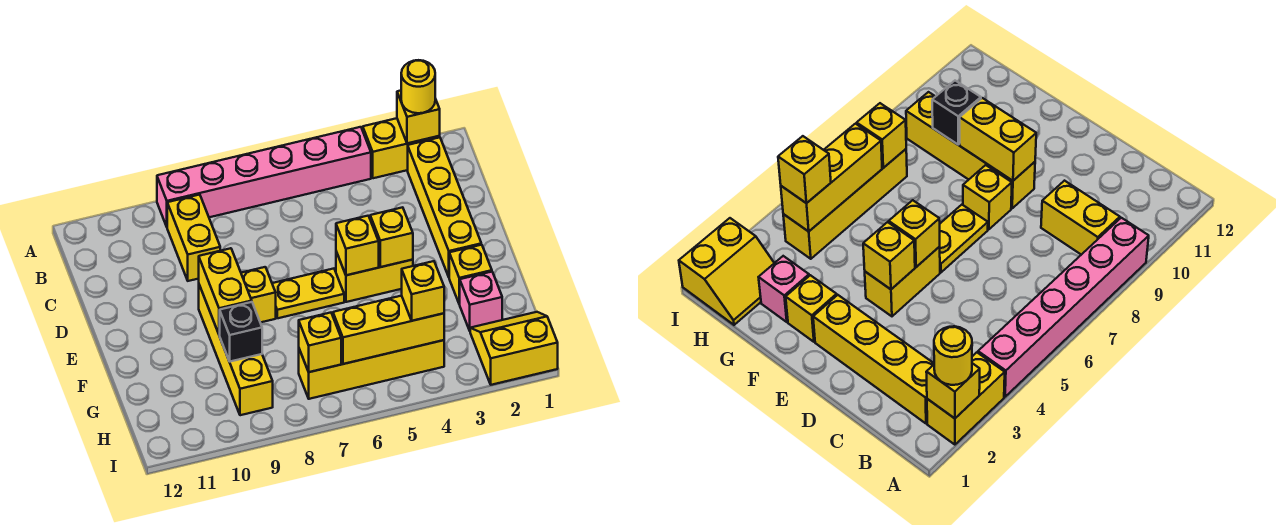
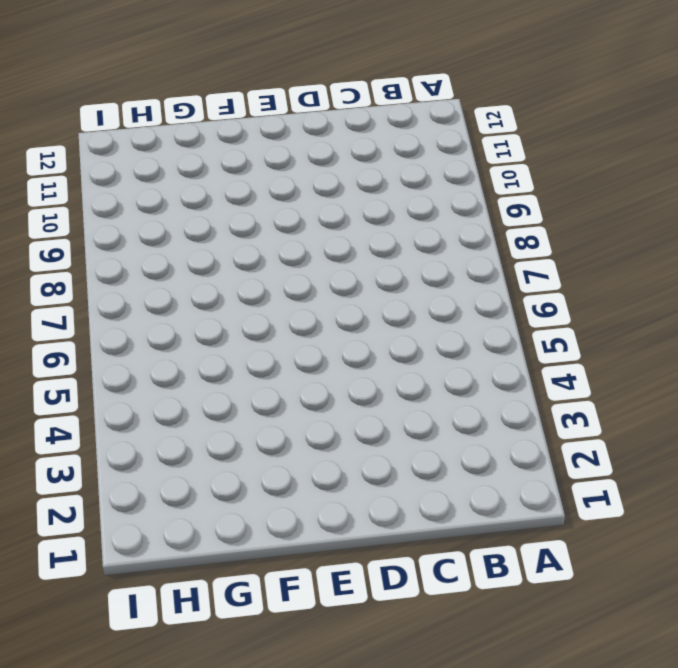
none -> yellow 1x2 brick [363,118,440,178]
none -> pink 1x6 brick [157,127,371,226]
none -> yellow 1x4 brick [408,137,481,277]

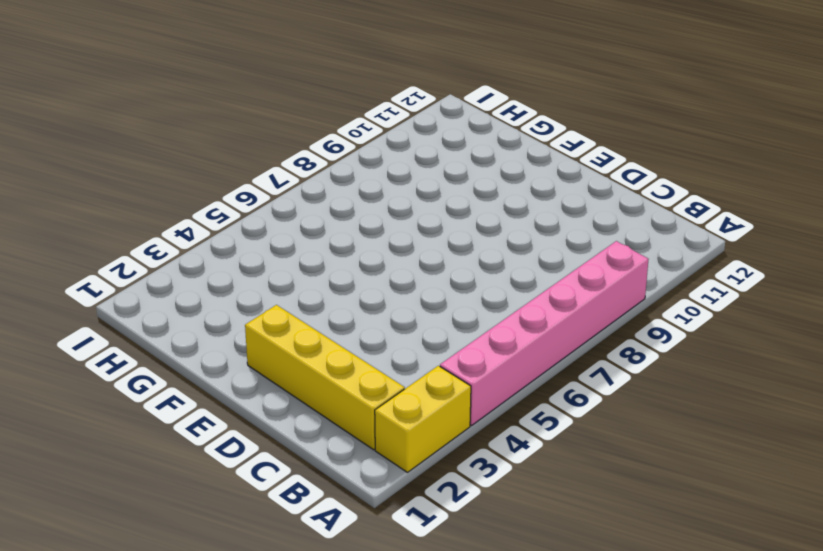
none -> yellow 1x2 brick [167,195,220,281]
none -> yellow 1x2 brick [336,252,413,302]
none -> yellow 1x2 plate [272,269,344,318]

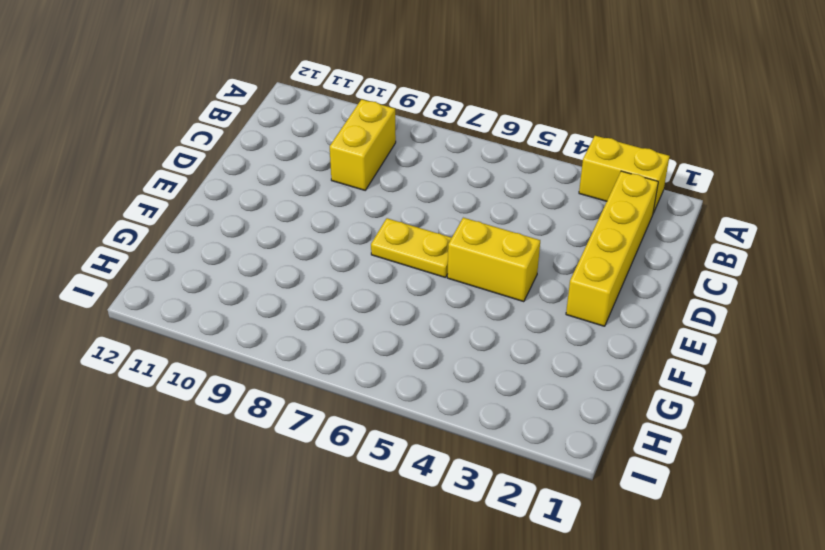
none -> pink 1x6 brick [157,127,371,226]
none -> yellow 1x1 brick [241,267,276,323]
none -> yellow 1x4 brick [199,285,273,415]

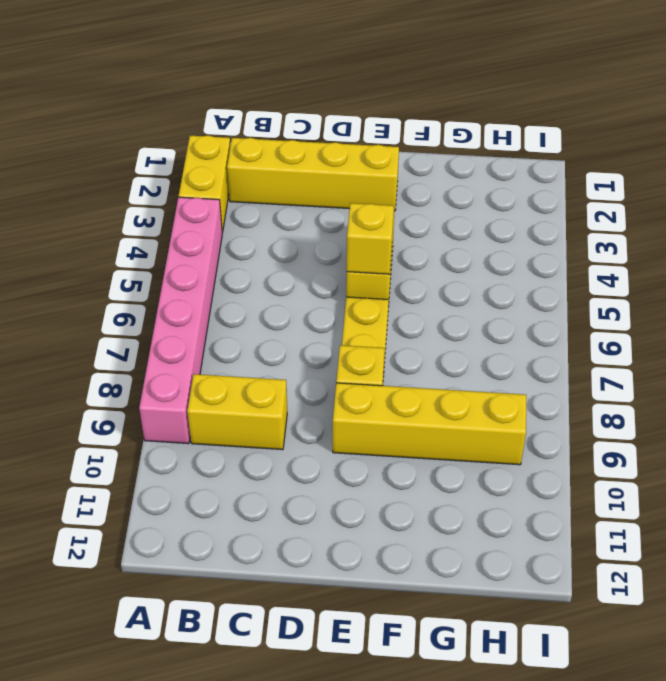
none -> yellow 1x1 brick [449,245,492,304]
none -> pink 1x1 brick [460,272,502,331]
none -> yellow 2x2 slope [470,312,558,385]

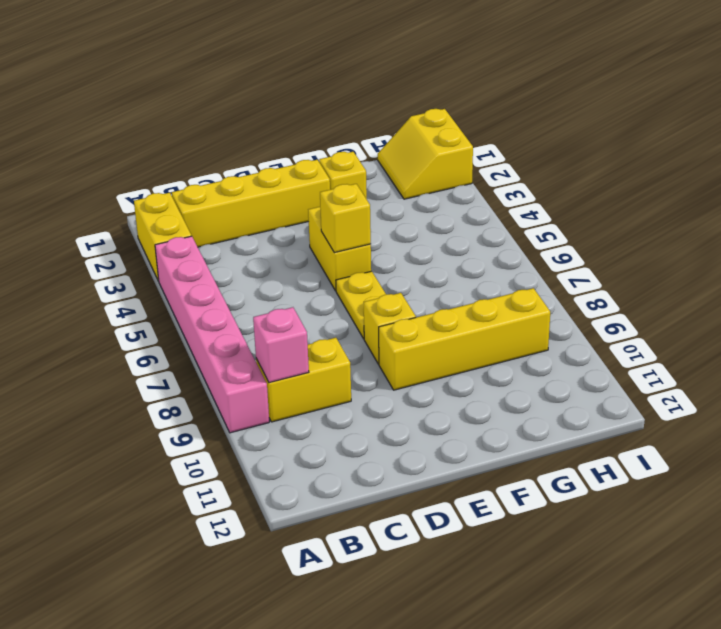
pink 1x1 brick [253,307,309,383] -> pink 1x1 brick moved to [460,272,502,331]
none -> yellow 1x4 brick [299,340,444,399]
none -> yellow 1x1 brick [397,91,440,143]
none -> yellow 1x1 brick [370,207,413,267]

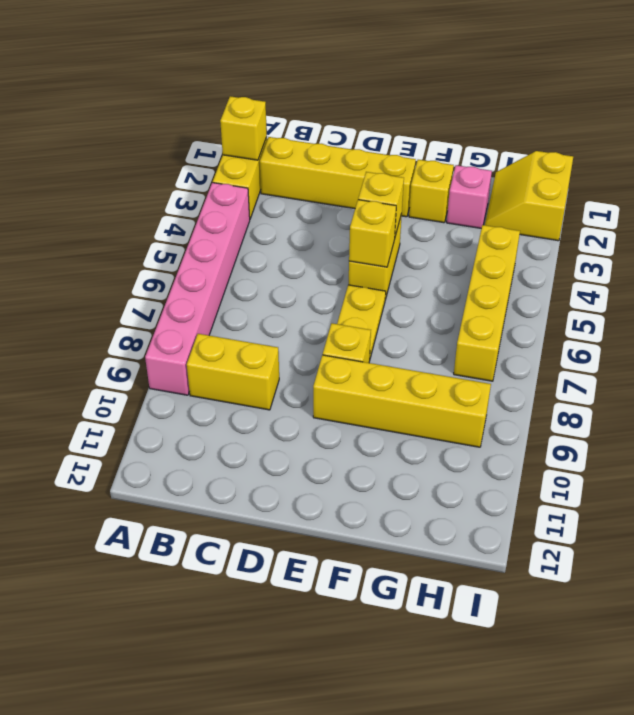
none -> yellow 1x2 brick [199,248,252,335]
none -> black 1x1 brick [220,302,262,362]
none -> yellow 1x3 brick [333,296,444,364]

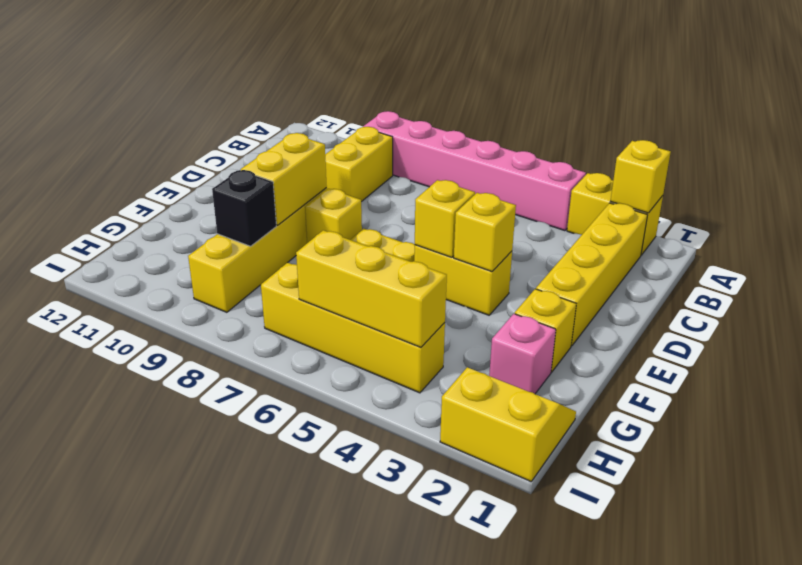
none -> yellow 1x1 brick [299,313,341,372]
none -> yellow 1x1 round brick [401,60,435,113]
none -> yellow 1x1 brick [402,261,444,321]

